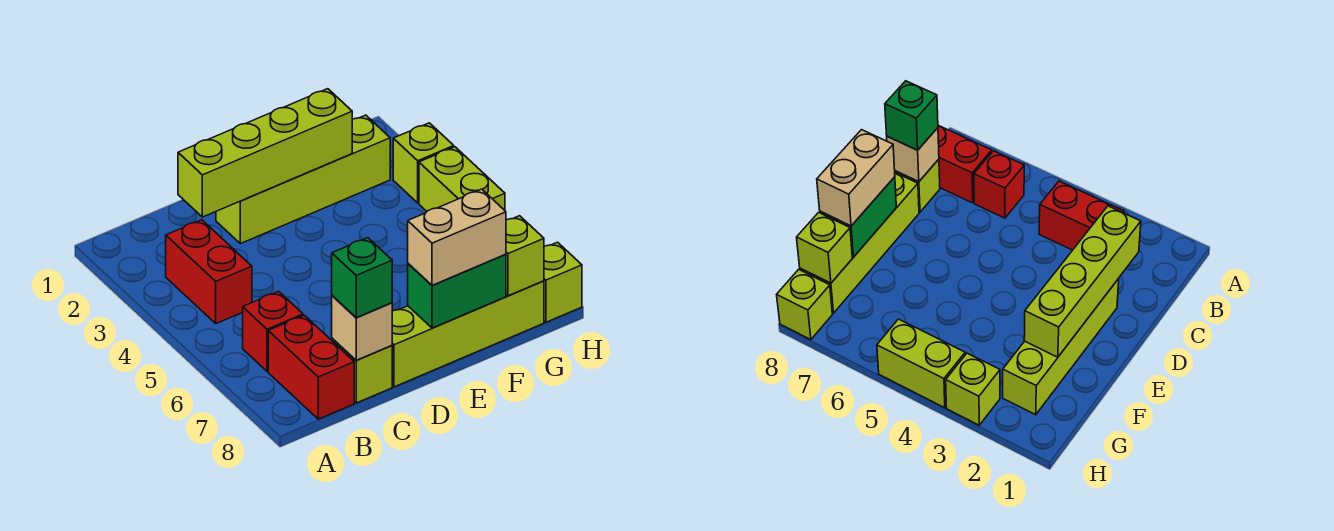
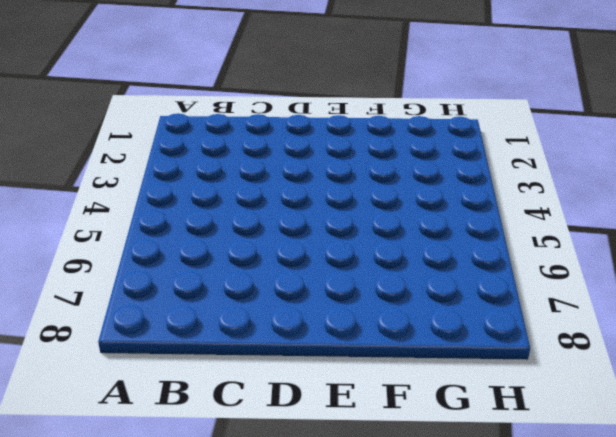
none -> red 1x2 brick [166,220,252,324]
none -> red 1x1 brick [243,291,303,371]
none -> red 1x2 brick [268,315,354,419]

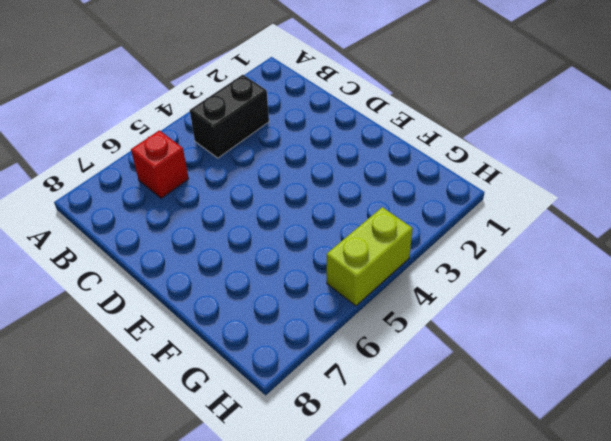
black 1x2 brick [190,75,269,158] -> red 1x2 brick [166,220,252,324]
none -> red 1x2 brick [268,315,354,419]
none -> lime 1x1 brick [332,338,392,403]
none -> lime 1x4 brick [216,115,390,244]

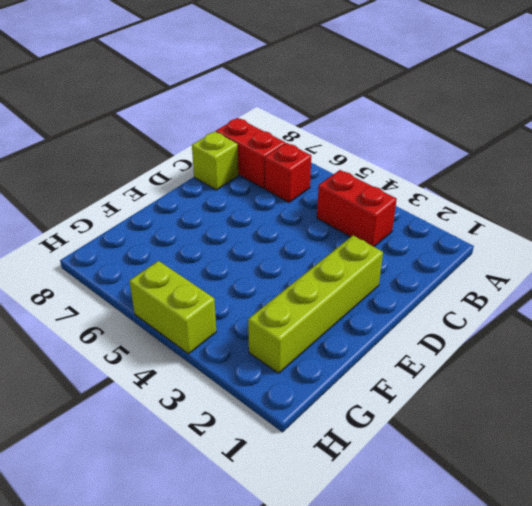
none -> lime 1x4 brick [392,281,544,387]
none -> lime 1x1 brick [393,123,454,203]
none -> lime 1x1 brick [544,242,582,322]

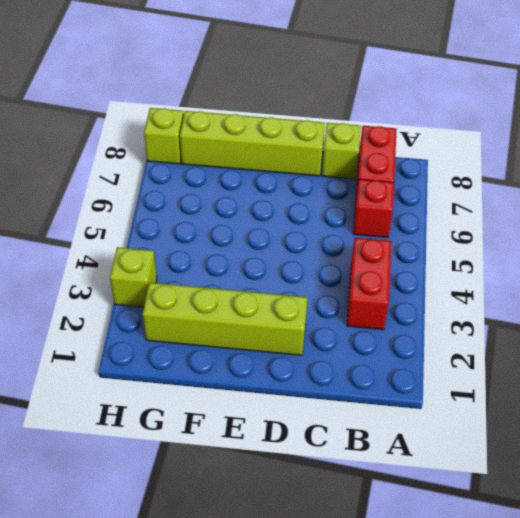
none -> lime 1x2 brick [419,147,505,211]
none -> lime 1x4 brick [178,89,352,217]
none -> tan 1x1 brick [332,296,392,360]

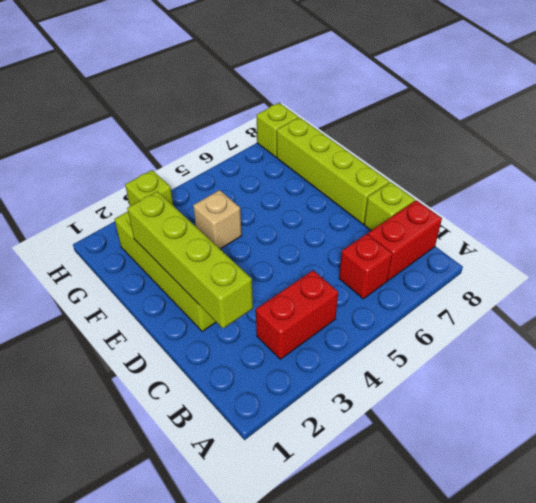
tan 1x1 brick [193,190,242,249] -> tan 1x1 brick moved to [332,296,392,360]
none -> lime 1x2 brick [419,147,505,211]
none -> green 1x2 brick [408,254,506,328]
none -> lime 1x1 brick [506,216,544,296]

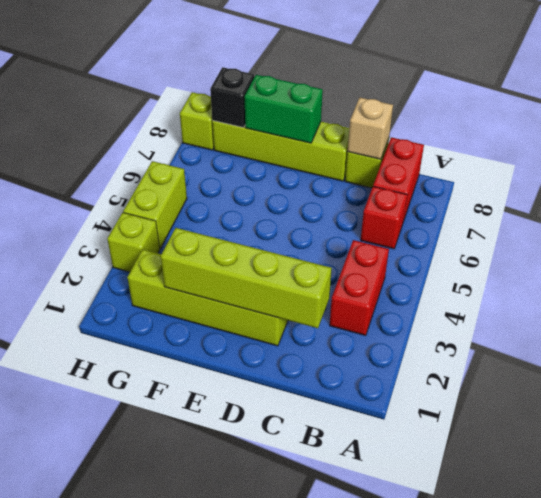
black 1x1 brick [210,67,254,127] -> lime 1x1 brick [506,216,544,296]
none -> green 1x1 brick [332,238,392,318]
none -> tan 1x2 brick [408,189,506,286]

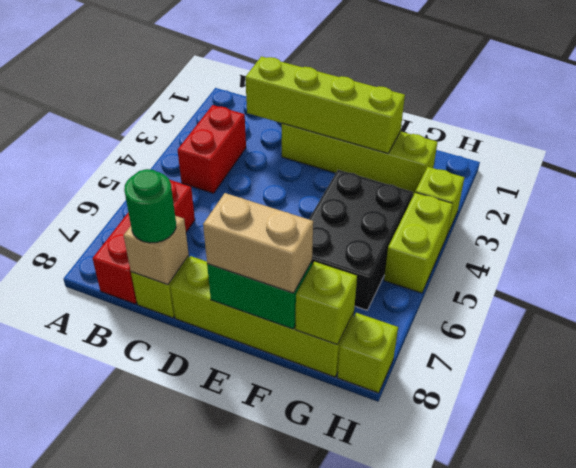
green 1x1 round brick [124,169,176,243] -> green 1x1 brick [332,238,392,318]
black 2x3 brick [309,170,413,310] -> none

